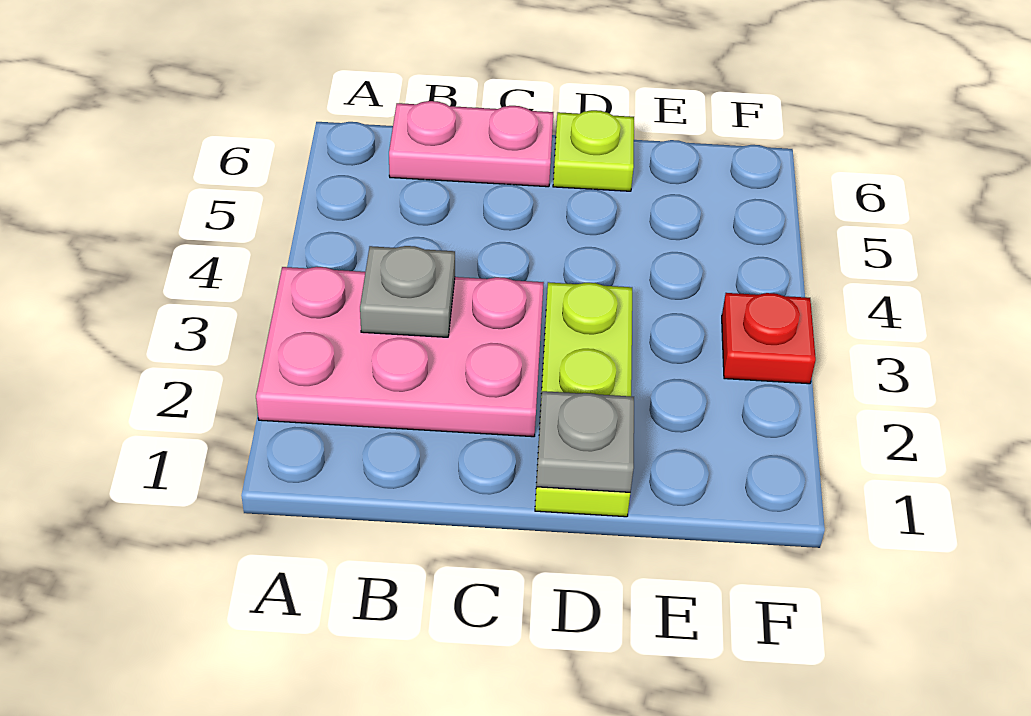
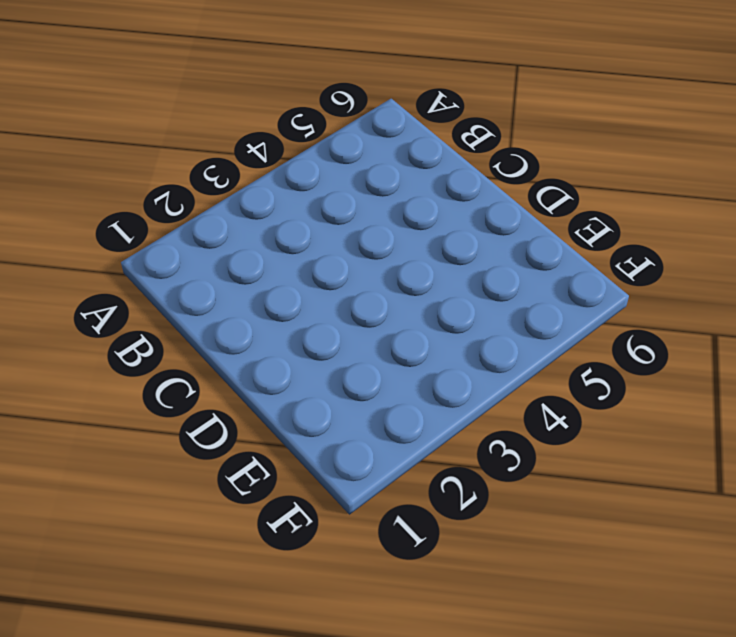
none -> pink 2x3 plate [256,267,544,437]
none -> pink 1x2 plate [389,101,553,187]

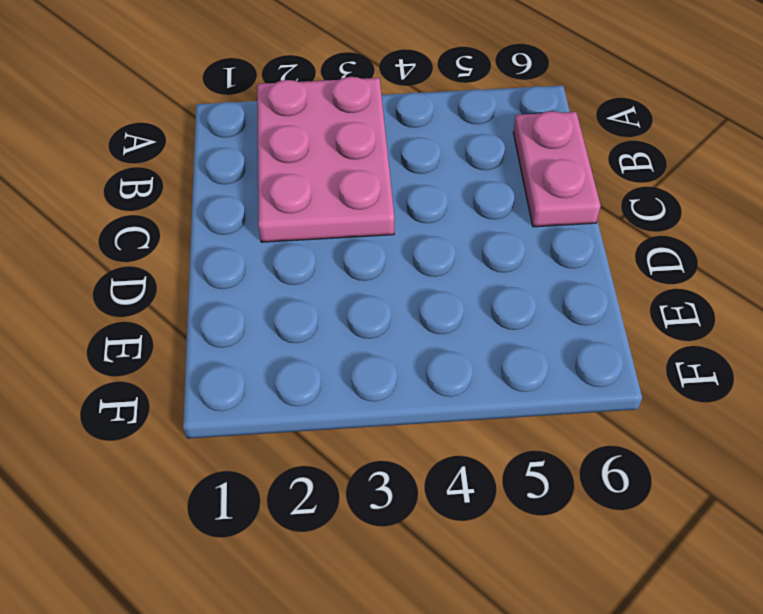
none -> lime 1x3 plate [535,282,632,517]
none -> lime 1x1 plate [553,110,634,191]

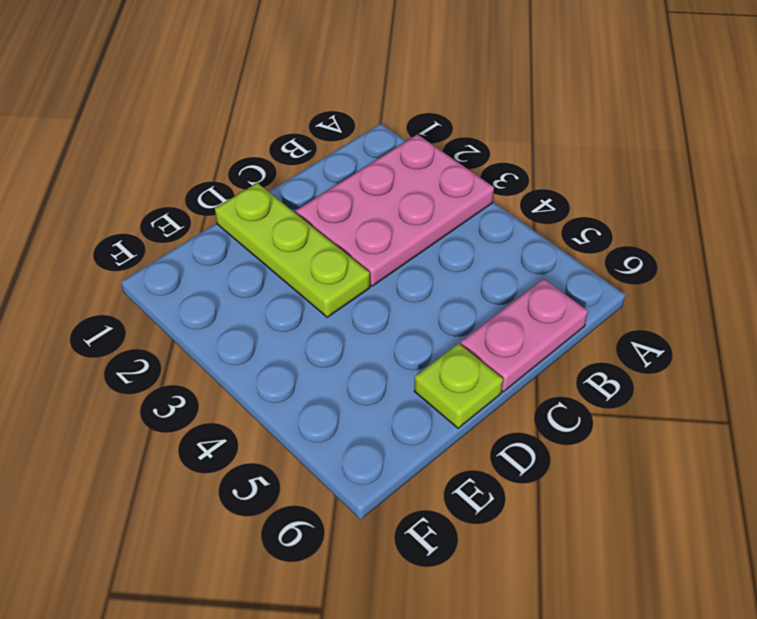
none -> red 1x1 plate [722,293,816,384]
none -> grey 1x1 plate [360,246,455,337]

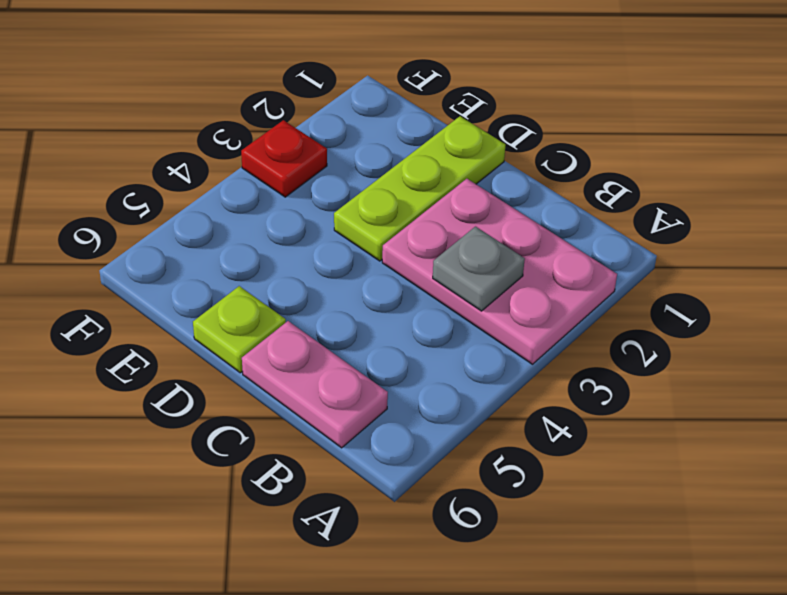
none -> grey 1x1 plate [536,391,634,492]

